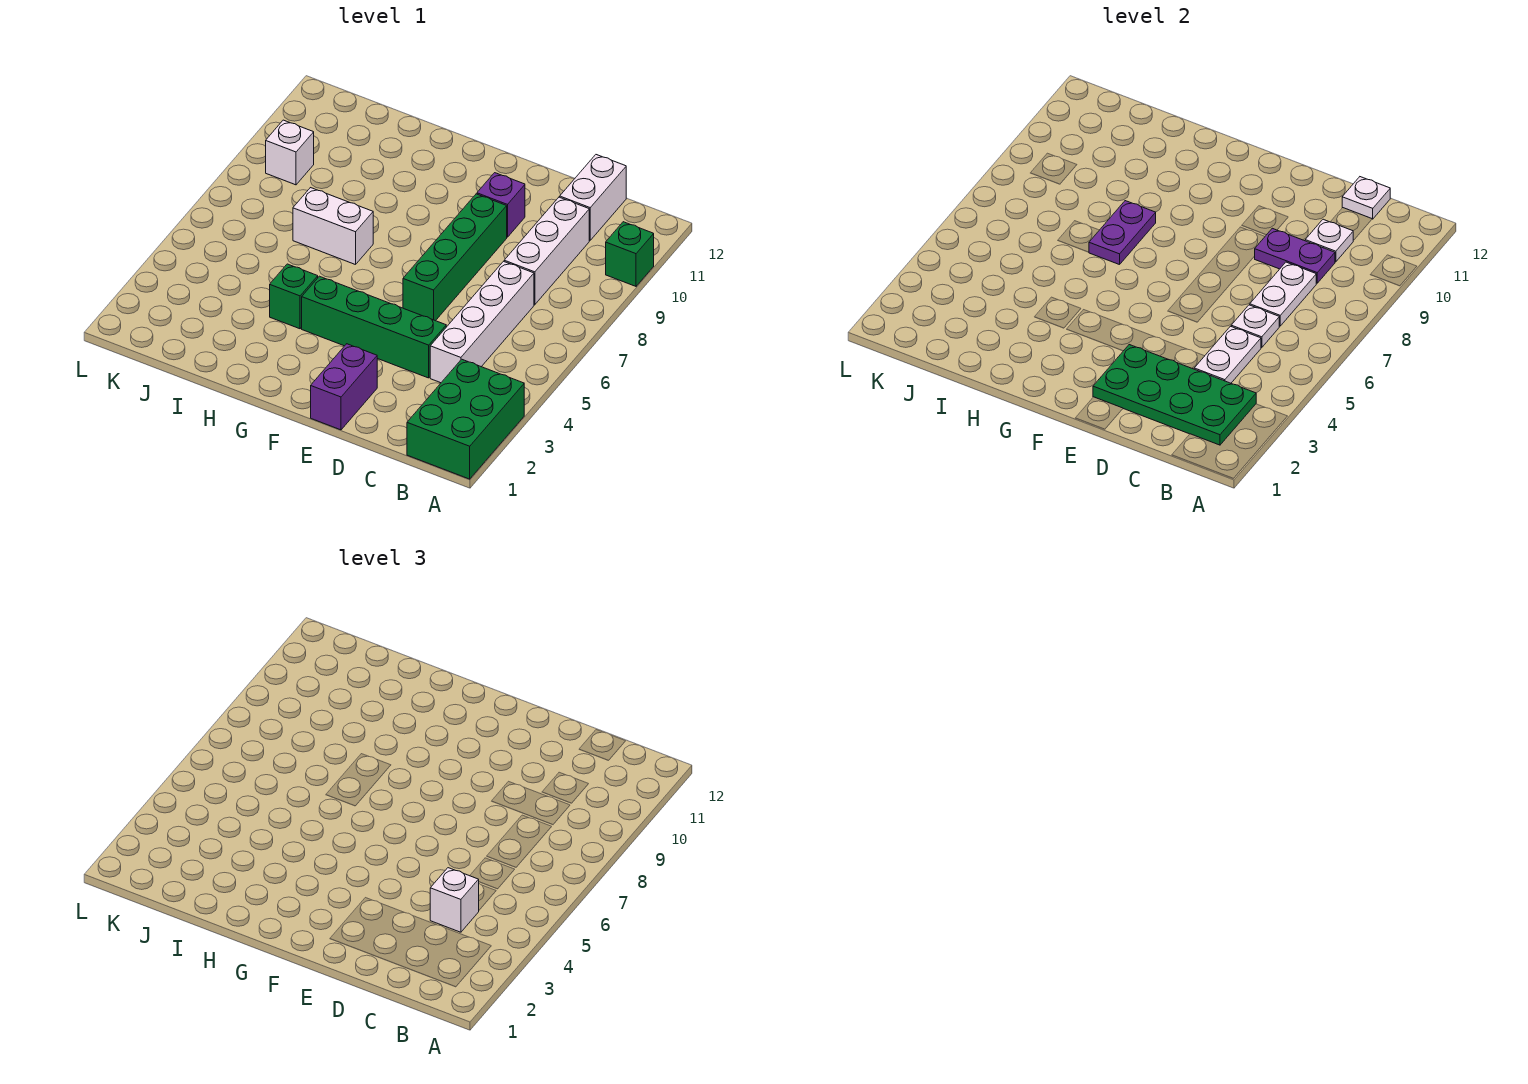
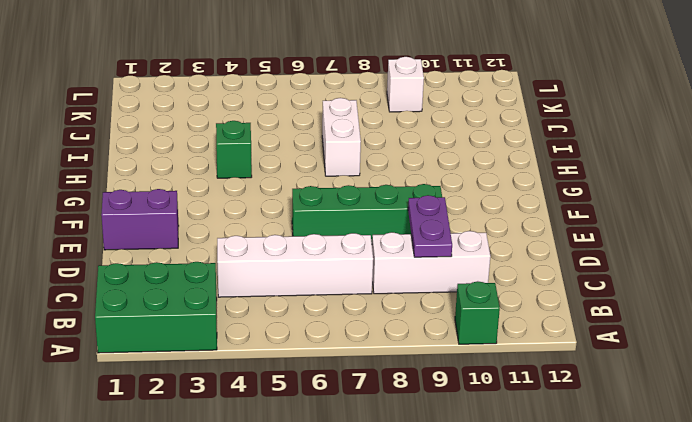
none -> white 1x2 brick [560,155,626,240]
none -> green 1x4 brick [302,276,446,378]
none -> purple 1x1 brick [477,173,525,237]

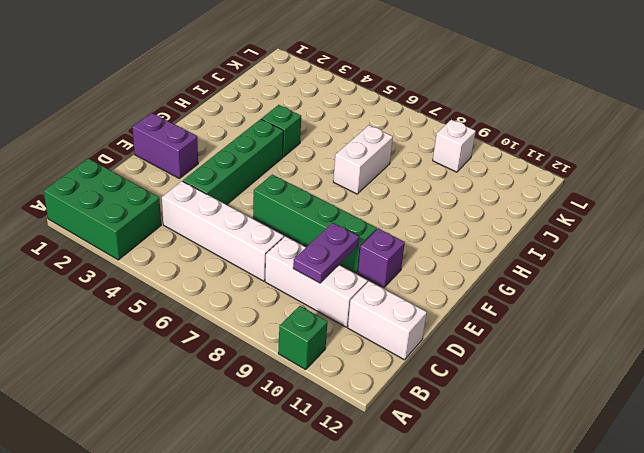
none -> green 2x4 plate [1093,345,1256,445]
none -> white 1x2 plate [1194,326,1261,383]
none -> white 1x1 plate [1231,305,1279,348]

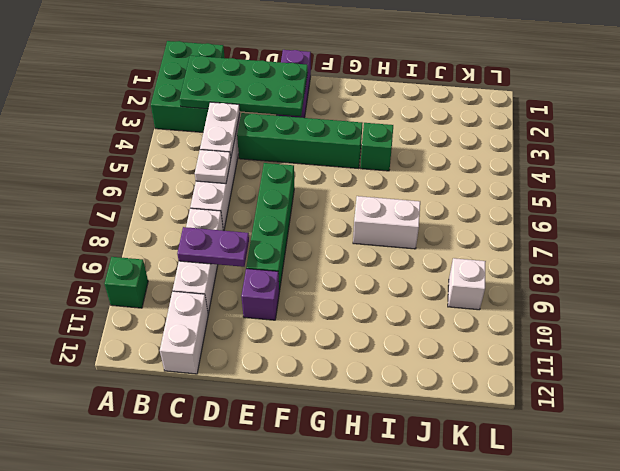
none -> white 1x2 plate [1250,262,1316,326]
none -> white 1x1 plate [1305,219,1353,262]
none -> white 1x1 plate [1342,177,1390,219]

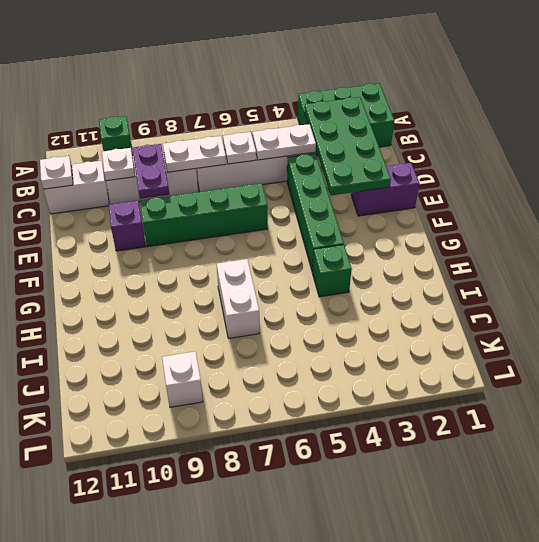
none -> purple 1x2 plate [1089,201,1156,265]
none -> white 1x1 brick [430,868,479,932]

